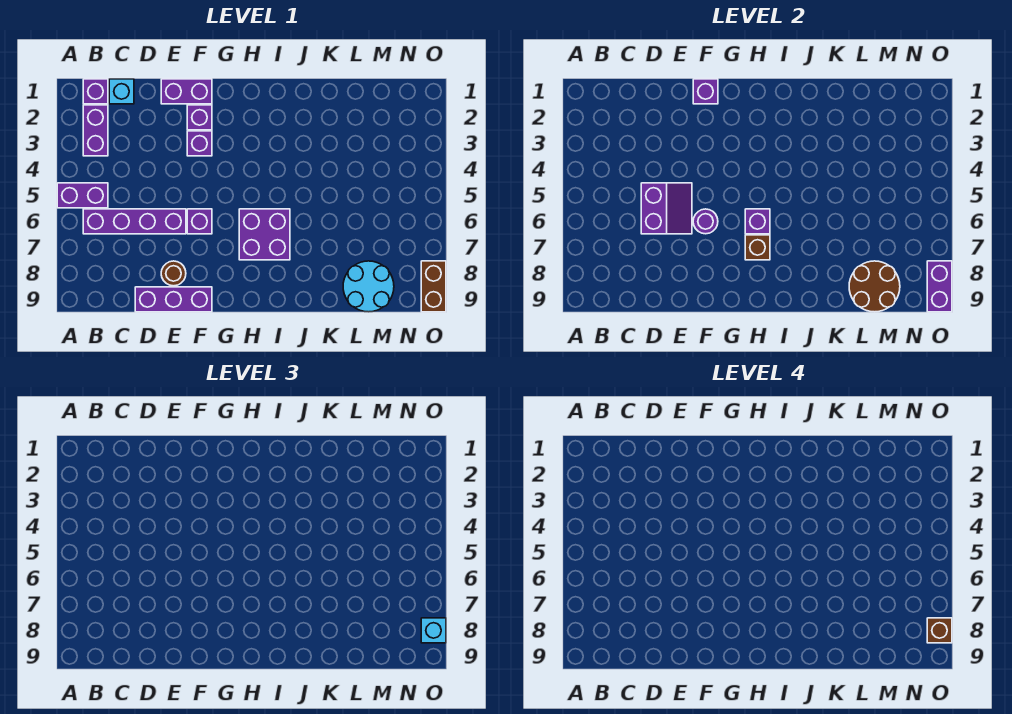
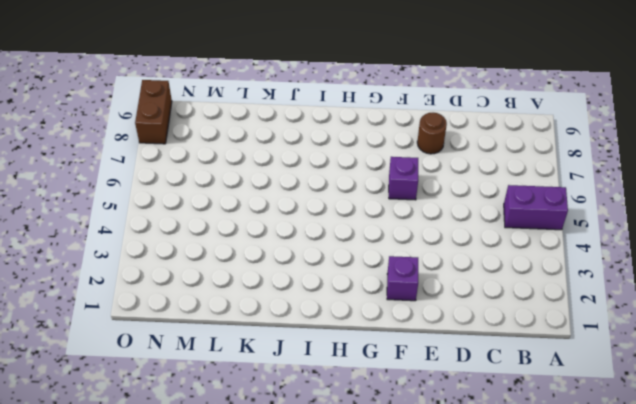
none -> purple 1x1 brick [83,79,108,104]
none -> purple 1x2 brick [83,105,108,156]
none -> purple 1x4 brick [83,209,186,234]

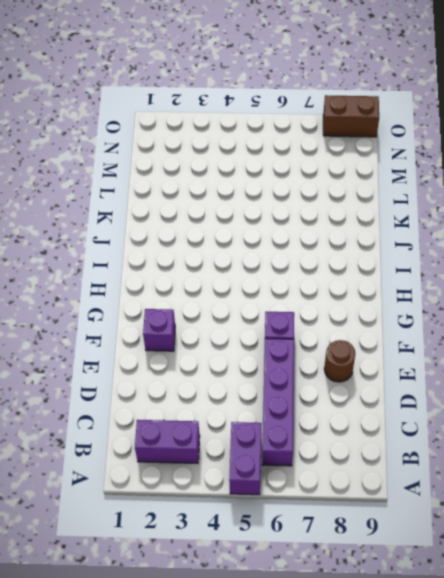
none -> purple 1x1 brick [83,79,108,104]
none -> cyan 1x1 brick [109,79,134,104]
none -> purple 1x3 brick [135,287,212,312]

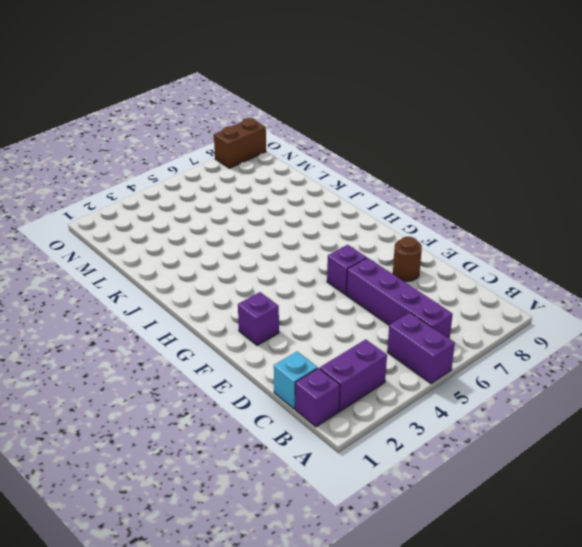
none -> purple 1x3 brick [135,287,212,312]
none -> purple 1x2 brick [161,79,212,104]
none -> purple 1x1 brick [187,131,212,156]

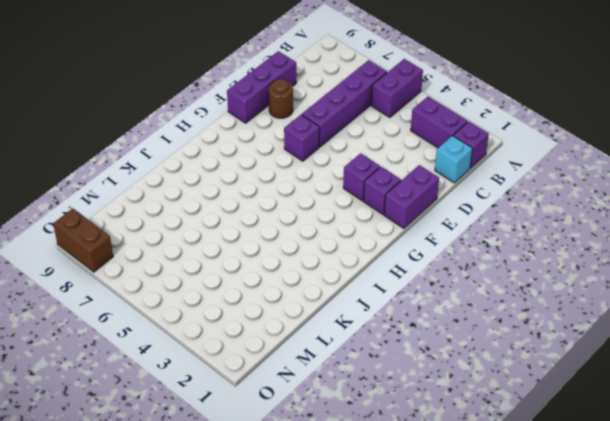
none -> purple 2x2 brick [239,209,290,260]
none -> cyan 2x2 round brick [343,261,394,312]
none -> purple 2x2 slope [641,183,692,234]

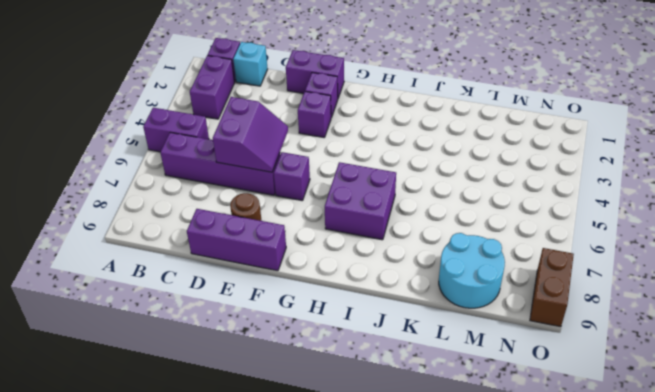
none -> purple 1x1 brick [693,79,718,104]
none -> purple 1x1 round brick [693,209,718,234]
none -> purple 1x1 brick [745,209,770,234]

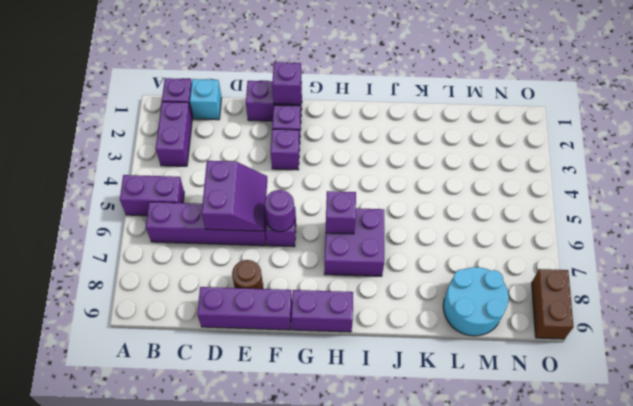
purple 1x2 brick [291,290,353,332] -> purple 1x2 brick turned to [927,261,952,312]
none -> brown 1x1 brick [745,235,770,260]
none -> brown 2x2 round brick [849,261,900,312]
none -> cyan 1x1 brick [421,618,446,643]

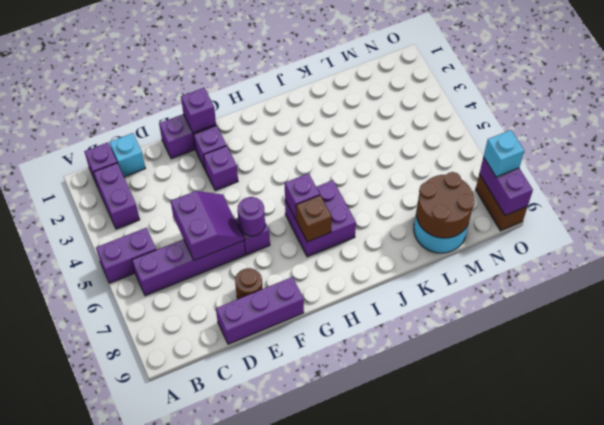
none -> brown 1x1 brick [927,618,952,643]

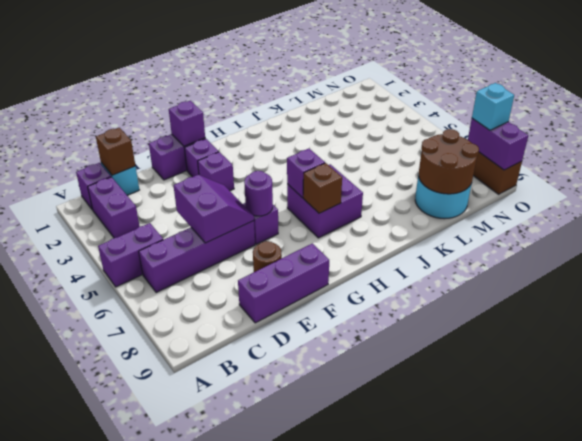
brown 1x1 brick [96,128,135,175] -> brown 1x1 brick moved to [927,618,952,643]

